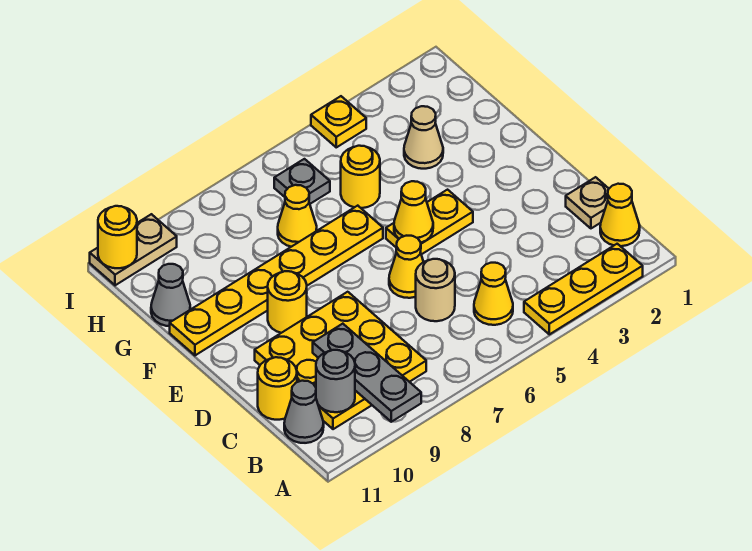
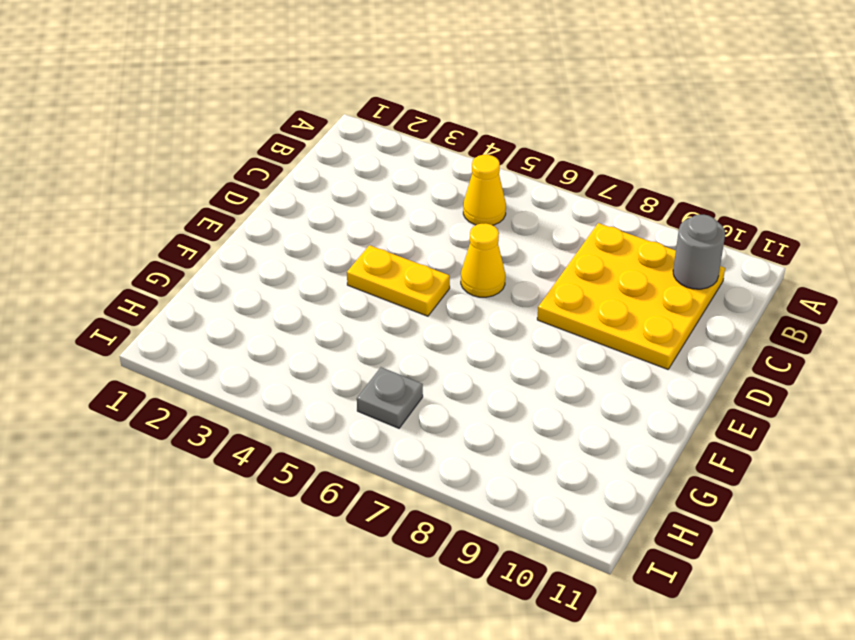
none -> yellow 1x3 plate [524,244,643,334]
none -> yellow 1x1 cone [600,184,640,246]
none -> grey 1x1 cone [284,381,324,443]

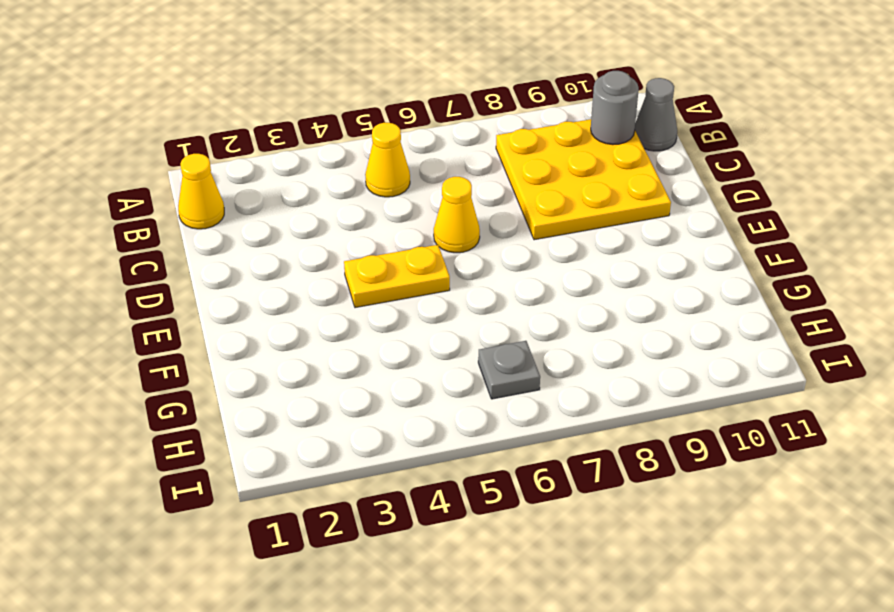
none -> yellow 1x3 plate [524,244,643,334]
none -> tan 1x1 plate [566,177,609,228]
none -> tan 1x1 round brick [416,259,455,321]

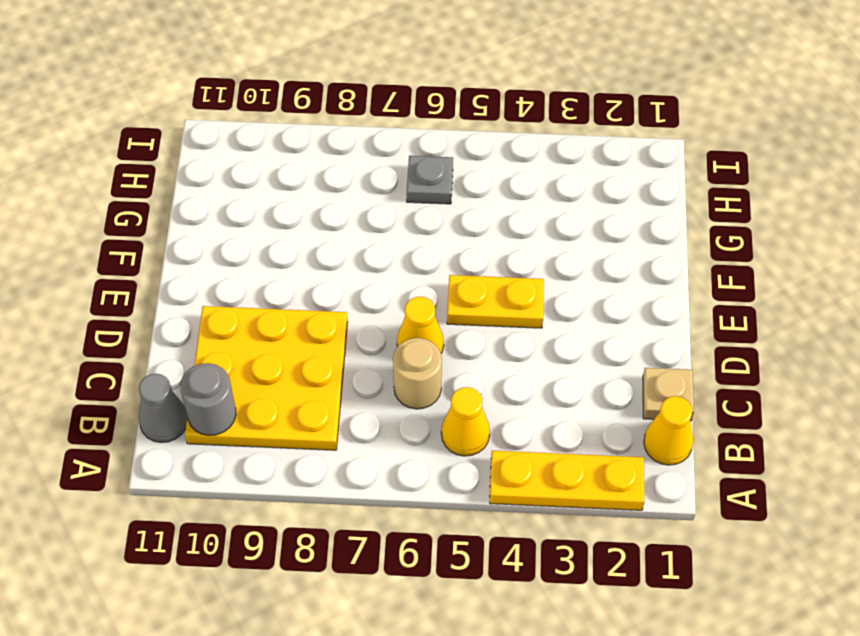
none -> yellow 1x1 round brick [258,357,297,420]
none -> yellow 1x1 round brick [268,271,307,333]
none -> yellow 1x6 plate [170,206,383,355]

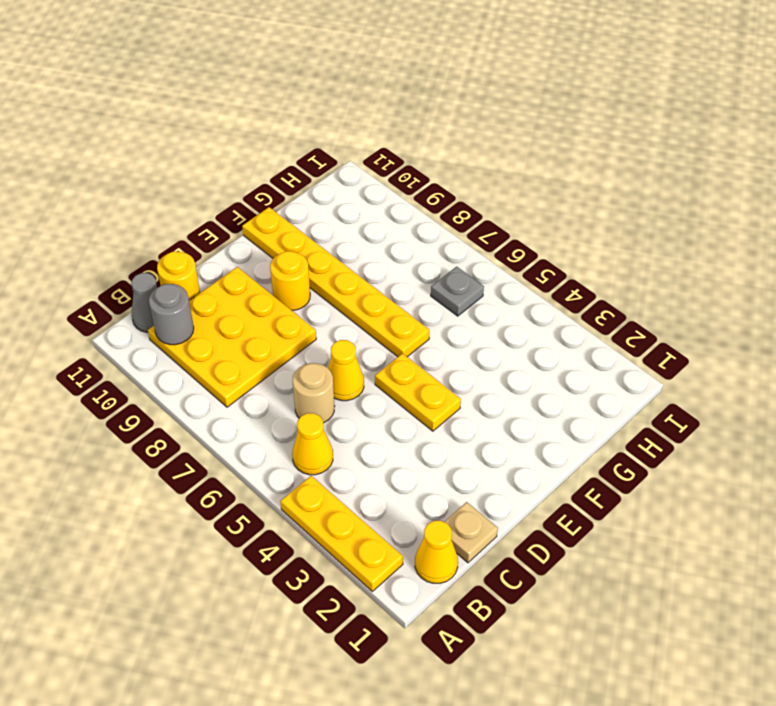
none -> tan 1x1 cone [404,106,443,169]
none -> yellow 1x1 round brick [341,146,380,208]
none -> yellow 1x1 cone [278,185,317,247]

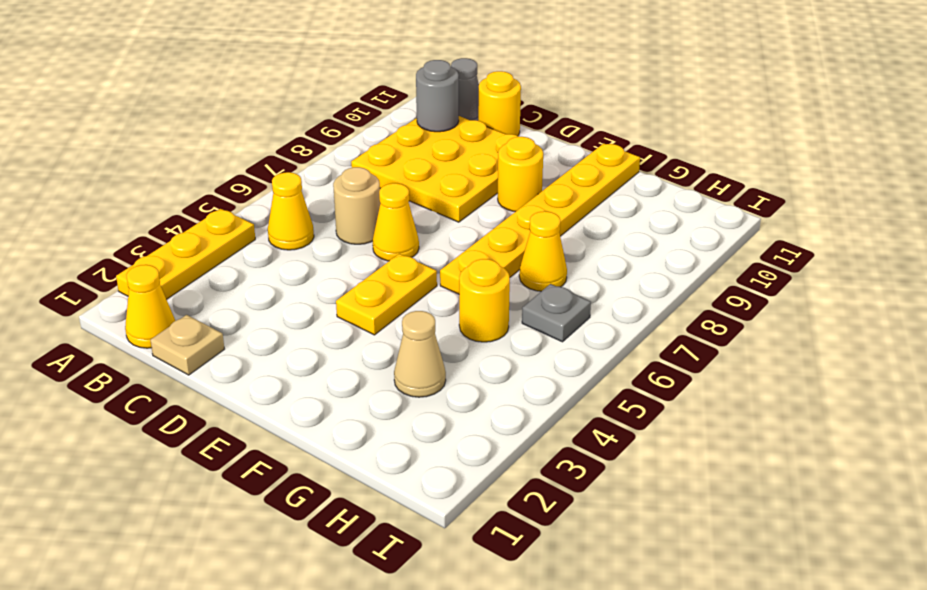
none -> grey 1x1 cone [151,264,190,326]
none -> yellow 1x1 plate [311,96,366,147]
none -> tan 1x2 plate [90,214,177,285]

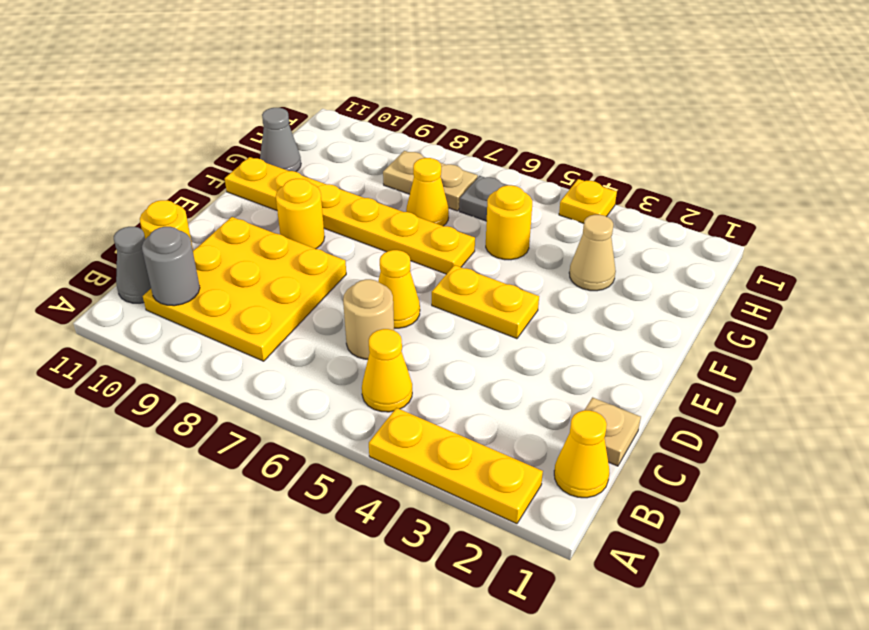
tan 1x2 plate [383,151,478,211] -> tan 1x2 plate moved to [90,214,177,285]
none -> grey 1x3 plate [313,324,421,422]
none -> yellow 1x1 cone [394,181,433,243]
none -> yellow 1x1 round brick [98,206,137,268]

